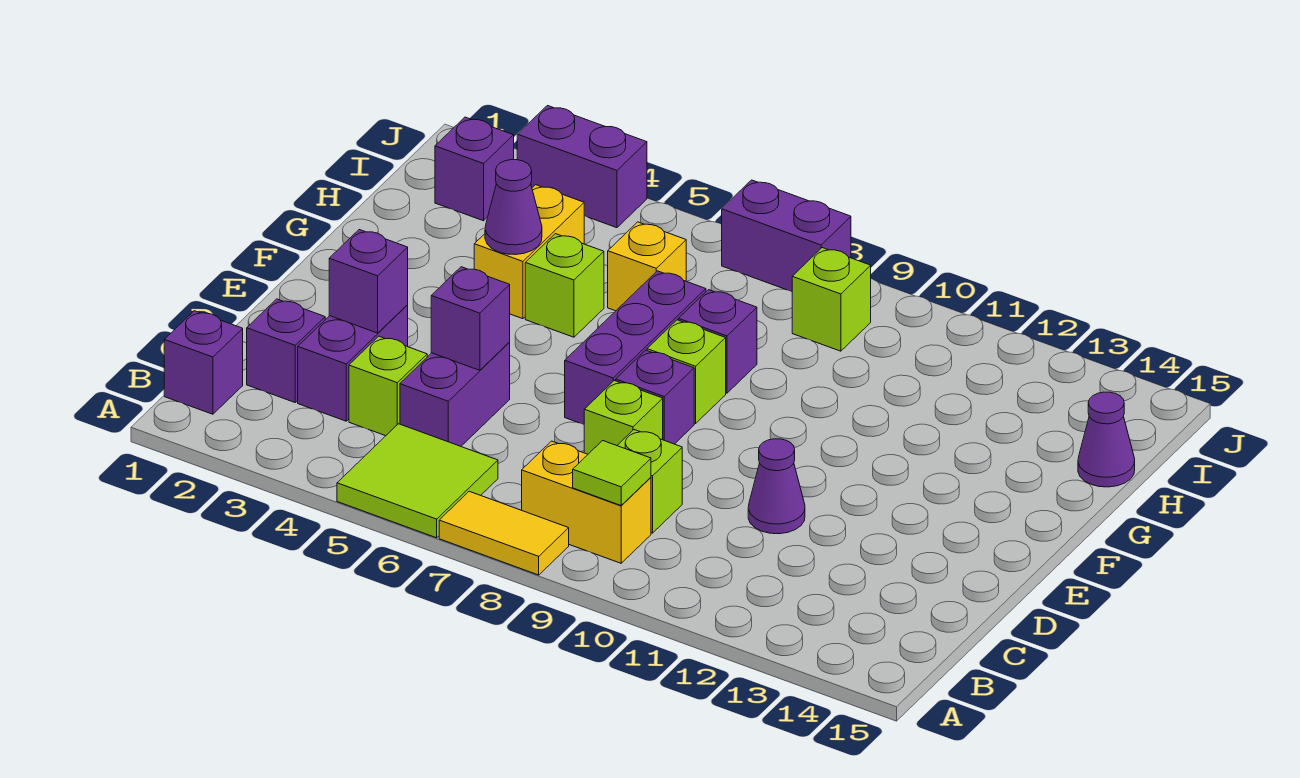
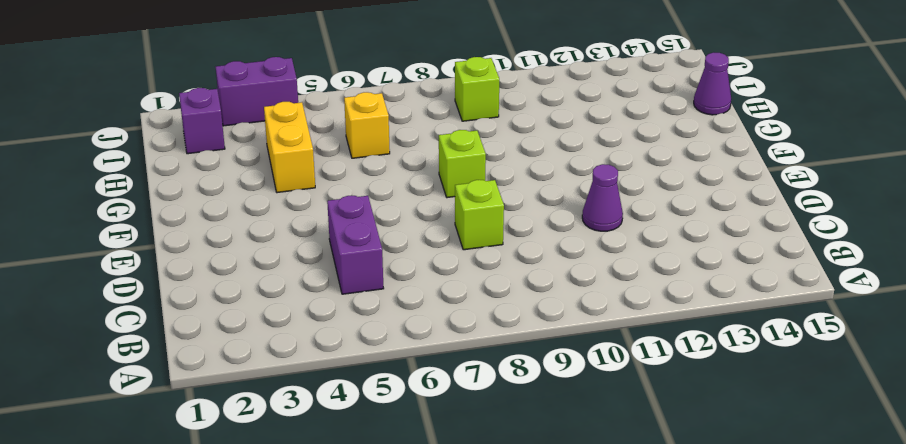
none -> lime 2x2 tile [337,424,498,538]
none -> yellow 1x2 tile [439,491,569,575]
none -> purple 1x1 brick [164,311,243,414]

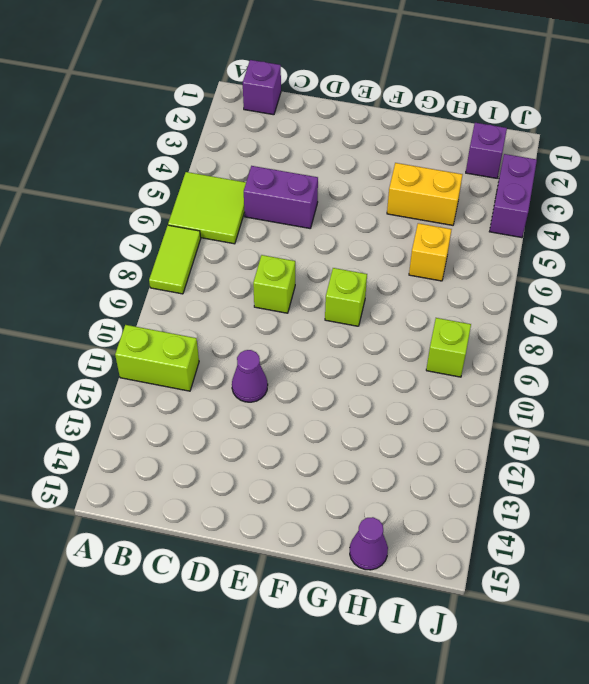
lime 1x2 tile [149,225,201,294] -> yellow 1x2 tile [439,491,569,575]
lime 1x2 brick [115,325,199,391] -> none
none -> yellow 1x2 brick [522,441,651,563]
none -> purple 1x1 brick [247,299,325,402]
none -> purple 1x2 brick [298,305,408,421]

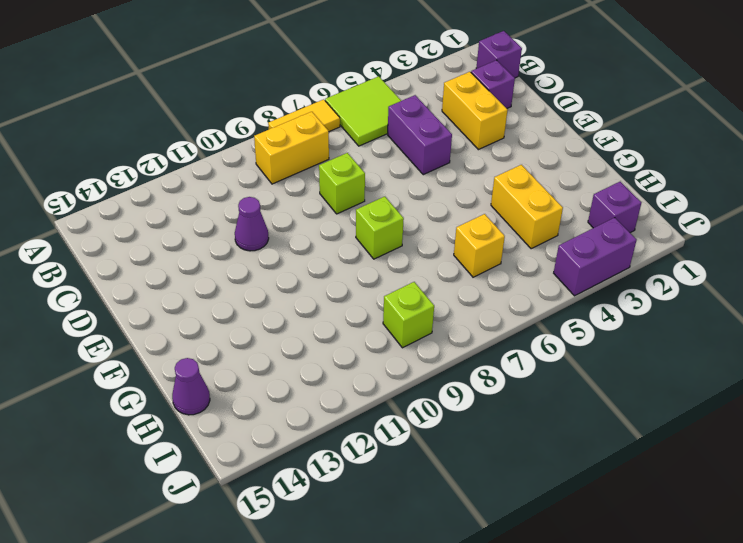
yellow 1x2 brick [442,72,508,150] -> purple 1x2 brick [298,305,408,421]
none -> lime 1x1 brick [349,336,427,436]
none -> lime 1x1 brick [617,430,682,533]
none -> purple 1x3 brick [565,271,706,424]

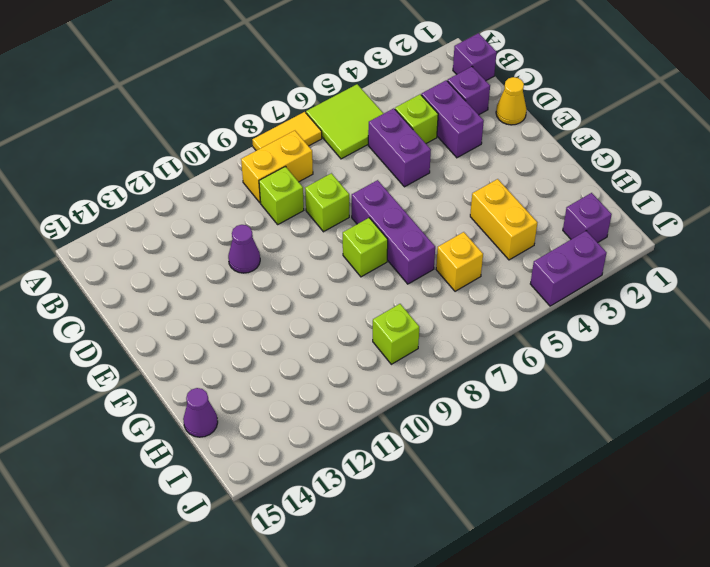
yellow 1x1 cone [496,77,527,125] -> none
none -> purple 1x1 brick [616,350,694,444]
none -> lime 1x1 brick [525,234,604,337]
none -> purple 1x1 brick [679,290,757,393]

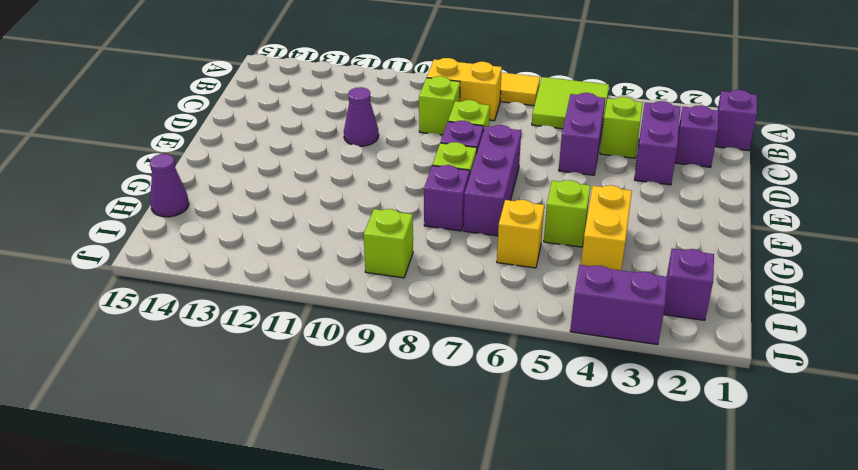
none -> purple 1x2 brick [722,180,851,292]
none -> lime 1x1 tile [573,441,651,505]
none -> purple 1x1 brick [329,230,408,333]

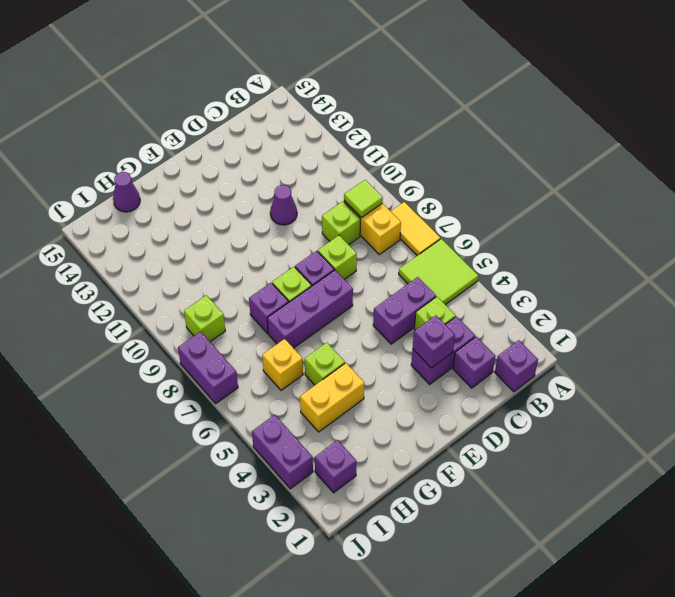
none -> purple 1x1 brick [431,267,510,370]
none -> purple 1x1 cone [485,160,542,255]

